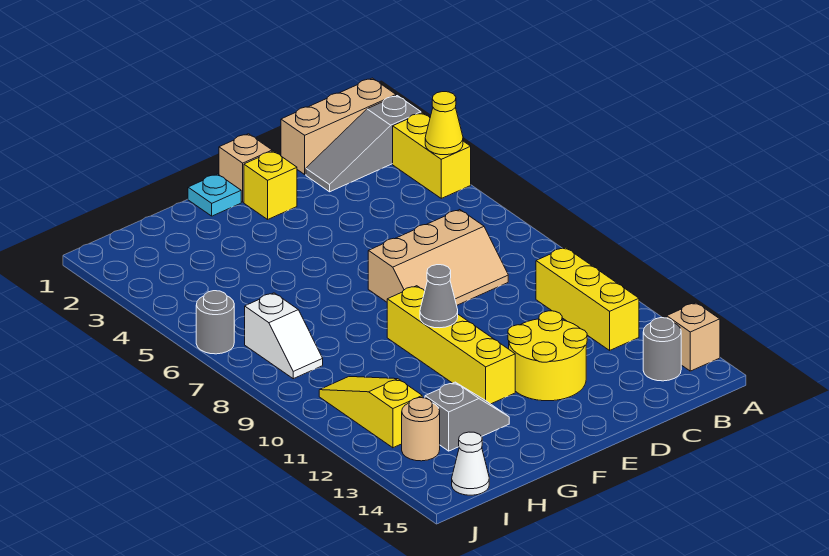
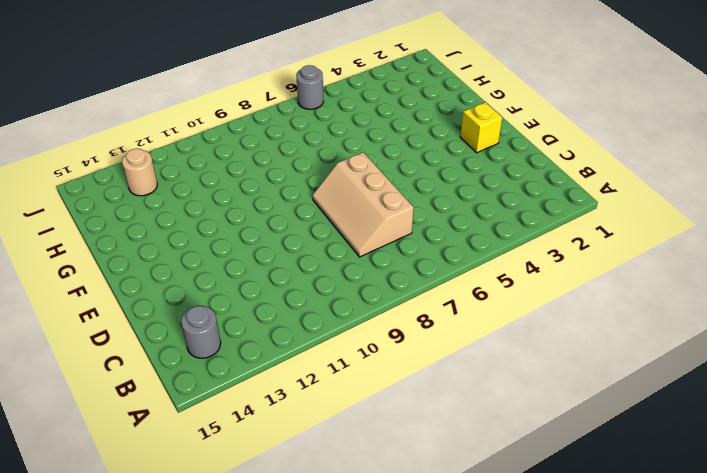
none -> tan 1x3 brick [281,78,396,174]
none -> grey 1x3 slope [306,96,421,192]
none -> yellow 1x2 brick [393,113,471,198]

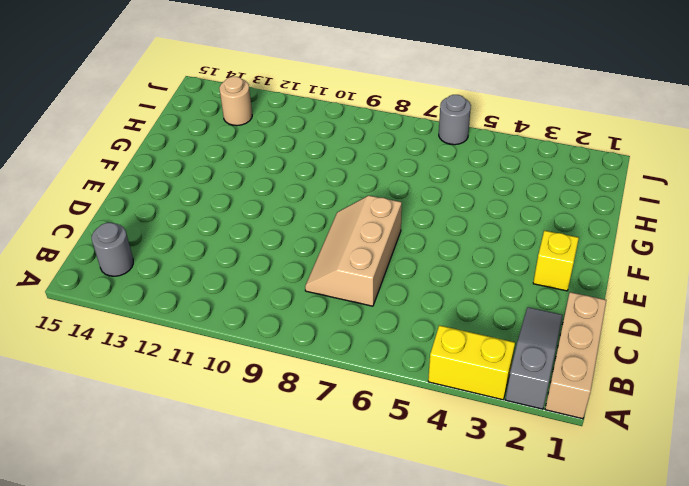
none -> tan 1x1 brick [667,303,720,371]
none -> yellow 1x3 brick [536,247,639,350]
none -> yellow 2x2 round brick [508,311,587,401]

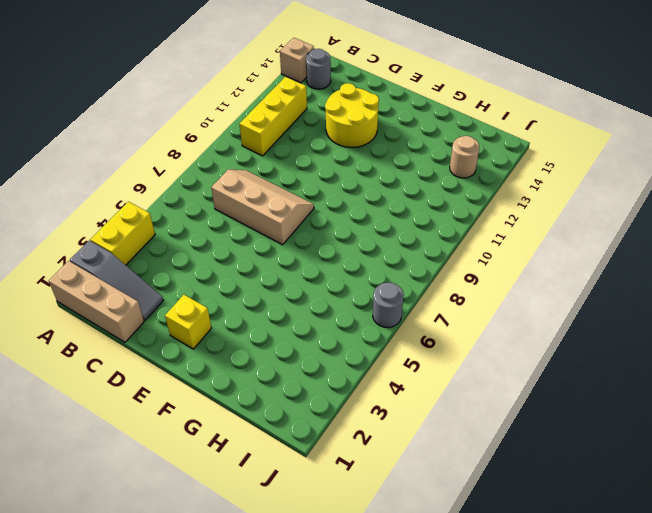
none -> tan 1x1 brick [219,134,272,202]
none -> cyan 1x1 plate [188,174,241,216]
none -> yellow 1x4 brick [387,286,515,404]

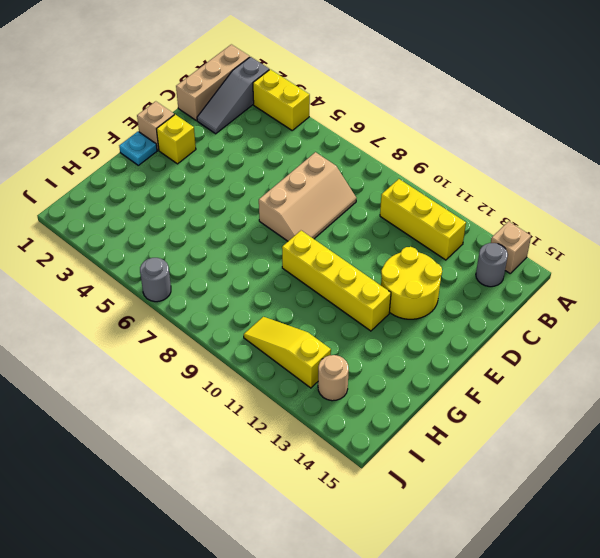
none -> grey 1x2 slope [425,382,509,451]
none -> white 1x2 slope [245,293,323,379]
none -> white 1x1 cone [452,432,489,495]

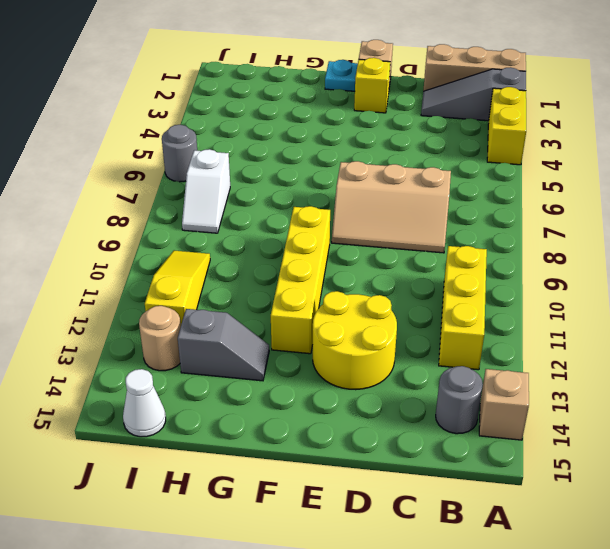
none -> yellow 1x1 cone [425,92,463,155]
none -> grey 1x1 cone [420,265,458,328]

